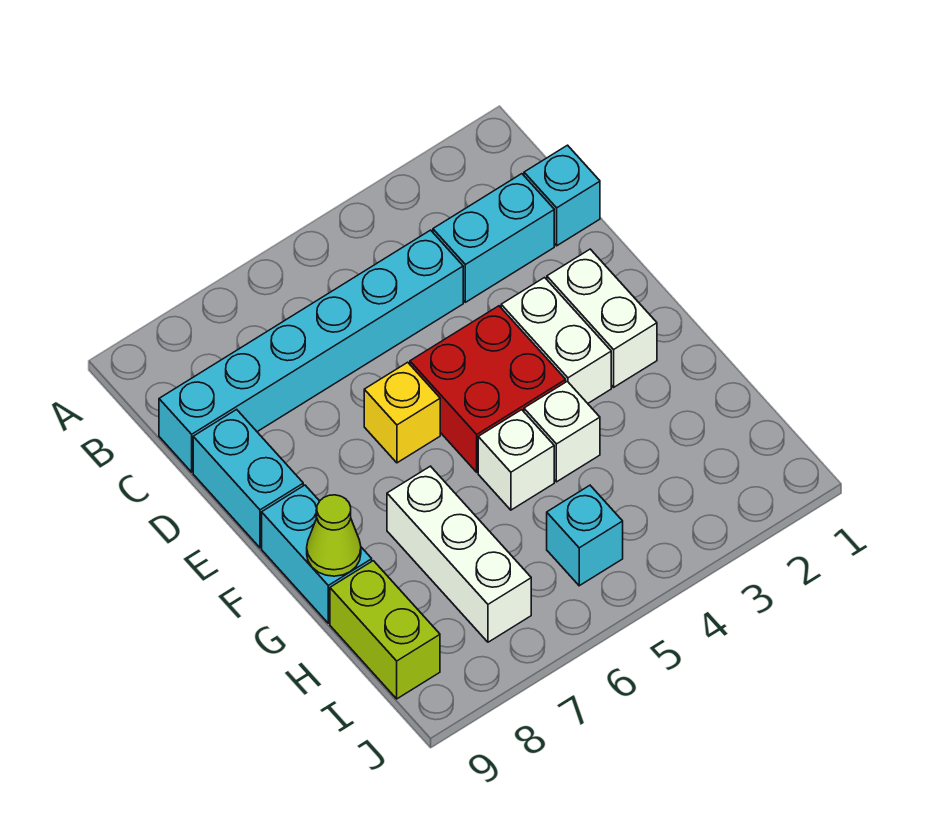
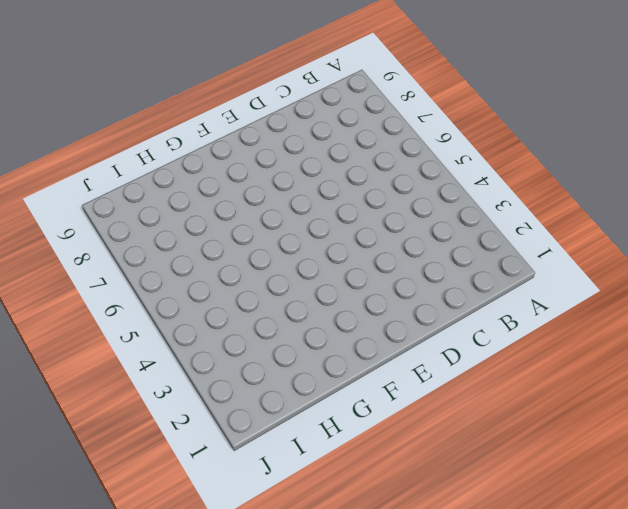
none -> cyan 1x1 brick [524,145,600,246]
none -> cyan 1x2 brick [433,174,554,302]
none -> cyan 1x6 brick [159,230,463,472]

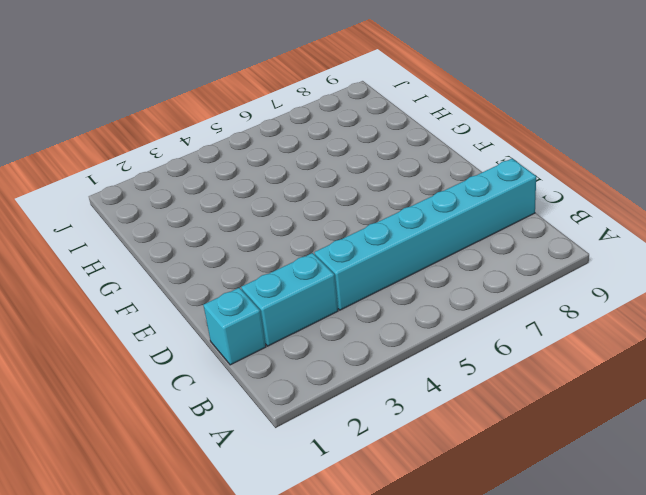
none -> cyan 1x2 brick [193,409,303,548]
none -> white 1x2 brick [547,249,657,387]
none -> white 1x2 brick [501,278,611,403]

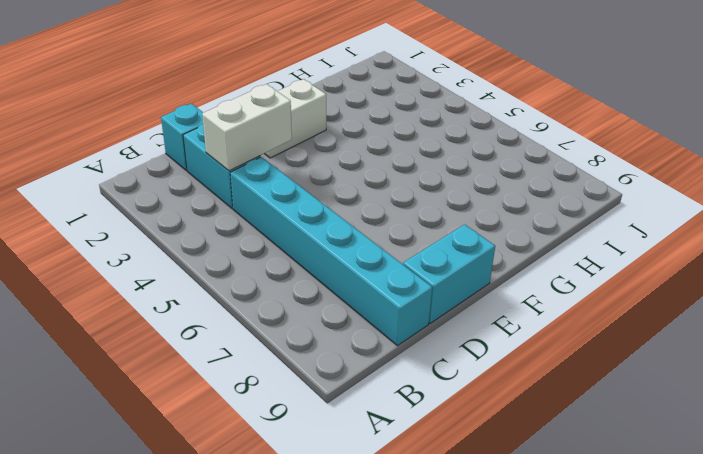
white 1x2 brick [202,84,292,171] -> white 1x2 brick moved to [501,278,611,403]
none -> red 2x2 brick [410,306,566,472]
none -> yellow 1x1 brick [364,362,440,463]
none -> cyan 1x2 brick [262,485,372,623]

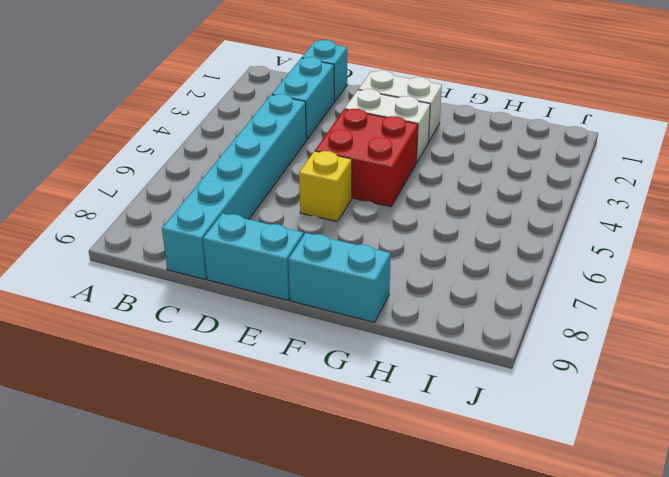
none -> white 1x1 brick [524,381,600,482]
none -> white 1x1 brick [478,410,554,510]
none -> white 1x3 brick [387,466,531,642]

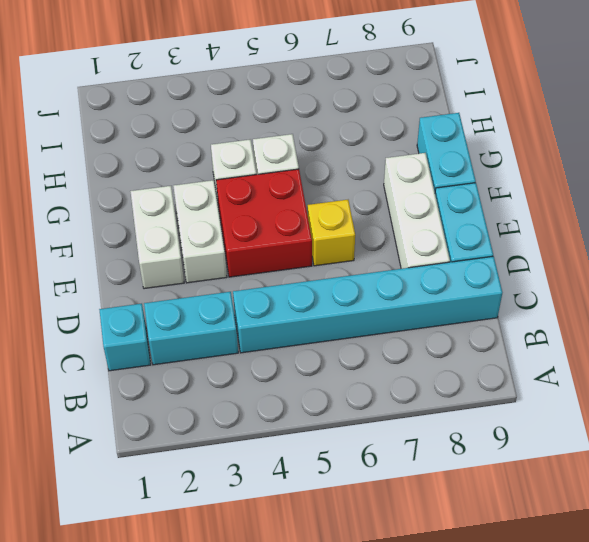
white 1x3 brick [384,153,450,269] -> white 1x3 brick moved to [387,466,531,642]
none -> lime 1x2 brick [330,561,440,699]
none -> cyan 1x1 brick [547,485,623,586]
none -> lime 1x1 cone [307,495,361,576]

